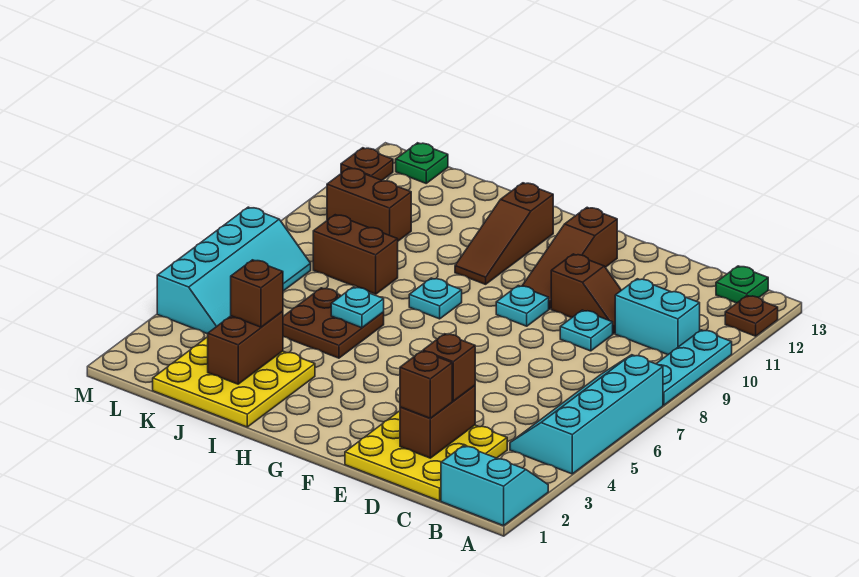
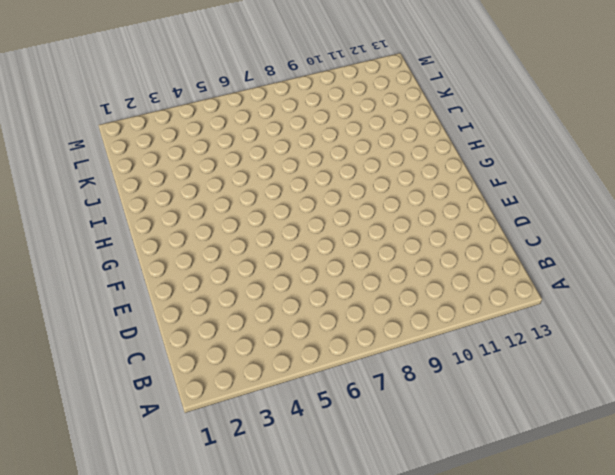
none -> cyan 2x2 slope [441,446,548,526]
none -> cyan 2x4 slope [510,355,663,474]
none -> cyan 1x3 plate [656,330,732,405]

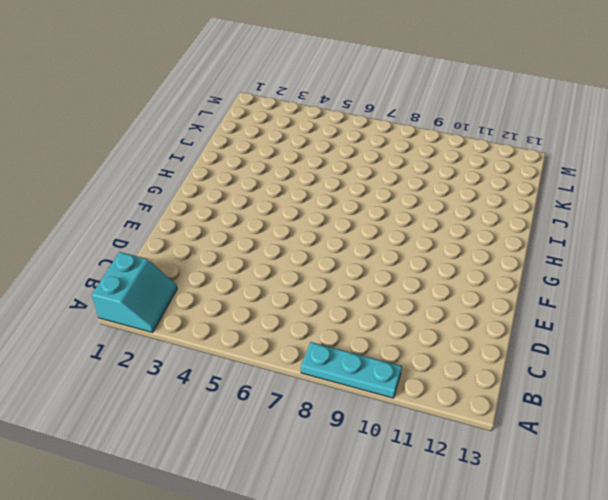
none -> cyan 2x4 slope [510,355,663,474]
none -> brown 1x1 plate [725,296,778,336]
none -> cyan 1x2 brick [615,279,700,355]

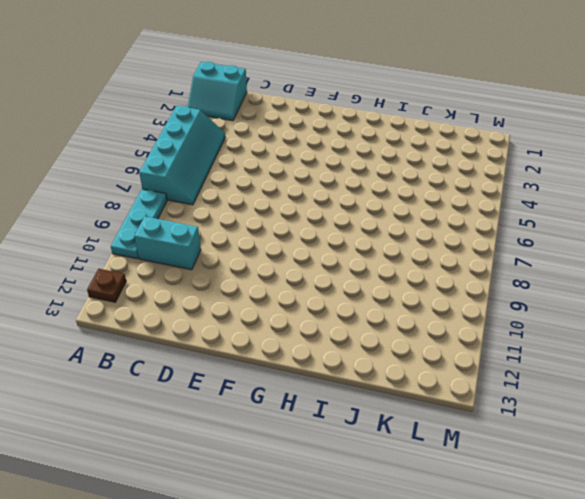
none -> green 1x1 plate [716,266,768,303]
none -> yellow 3x3 plate [345,411,507,501]
none -> cyan 1x1 plate [560,310,613,351]

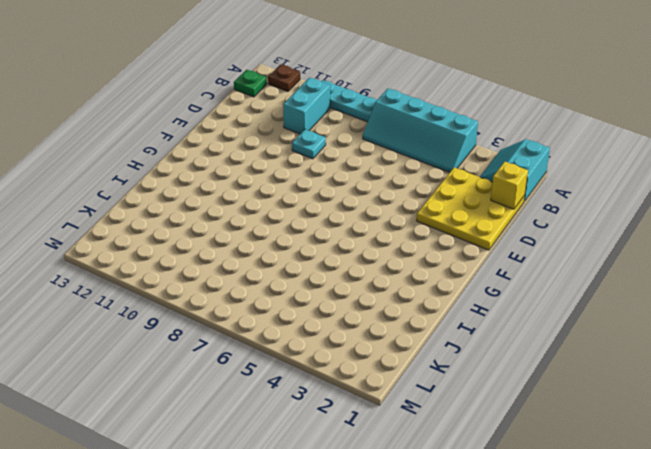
yellow 1x1 brick [491,162,528,209] -> none
none -> brown 1x2 slope [551,254,621,334]
none -> cyan 1x1 plate [496,286,549,326]
none -> brown 1x3 slope [522,207,617,309]

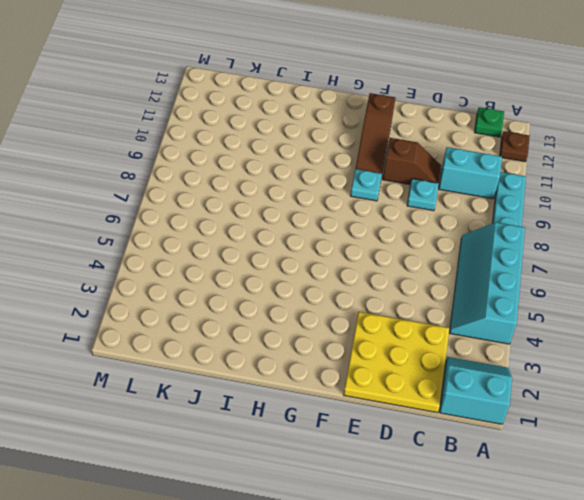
none -> cyan 1x1 plate [409,278,462,319]
none -> brown 1x3 slope [455,183,553,284]
none -> yellow 3x3 plate [153,337,315,427]

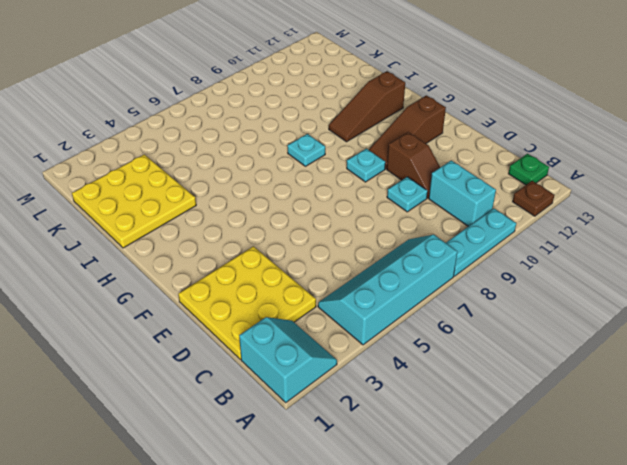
none -> brown 2x2 plate [283,288,384,358]
none -> brown 1x2 brick [313,215,398,294]
none -> brown 1x2 brick [327,168,411,241]

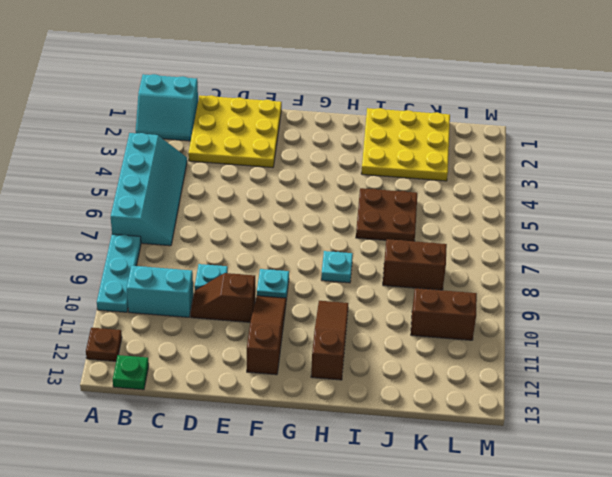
none -> cyan 2x4 slope [157,207,311,334]
none -> green 1x1 plate [396,143,448,183]
none -> brown 1x1 plate [341,148,393,180]

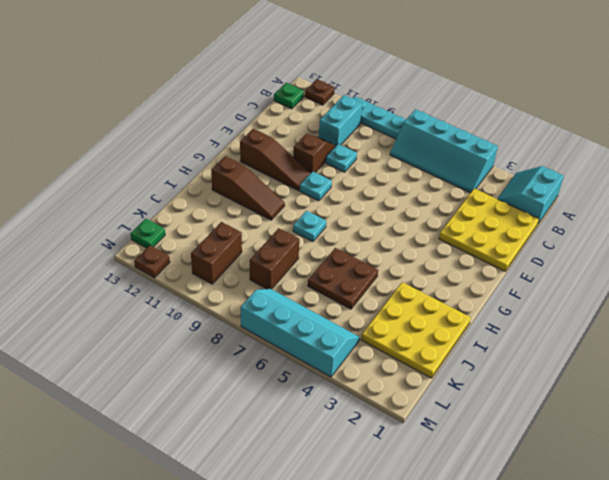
none -> brown 1x2 brick [400,385,475,458]
none -> cyan 1x1 plate [331,287,384,328]
none -> brown 1x2 brick [208,311,283,384]

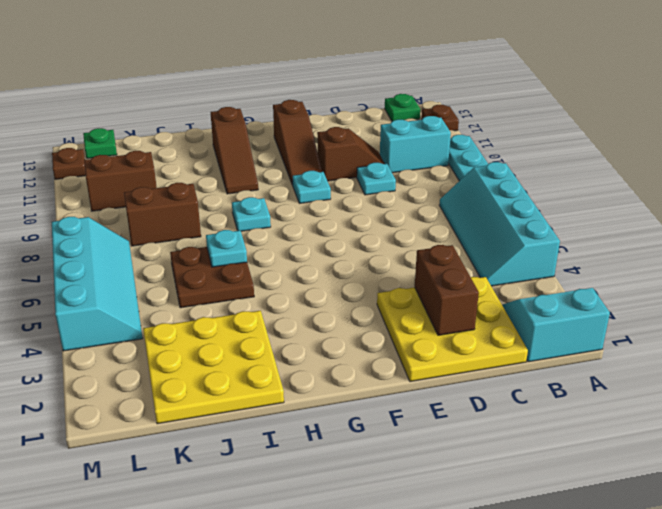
none -> brown 1x2 brick [208,311,283,384]
none -> brown 1x1 brick [400,351,452,418]
none -> brown 1x1 brick [423,334,475,401]

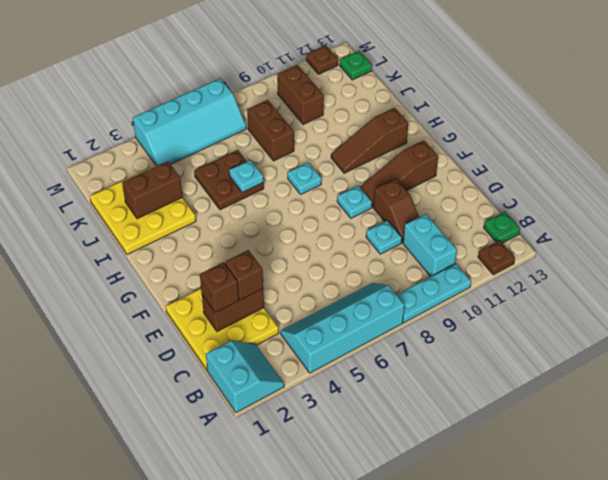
none -> brown 1x1 brick [231,260,283,327]

